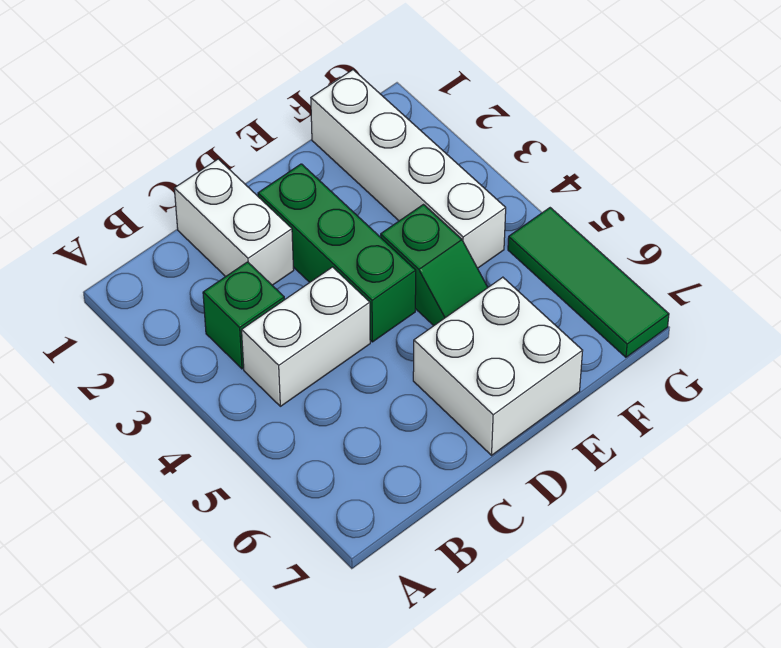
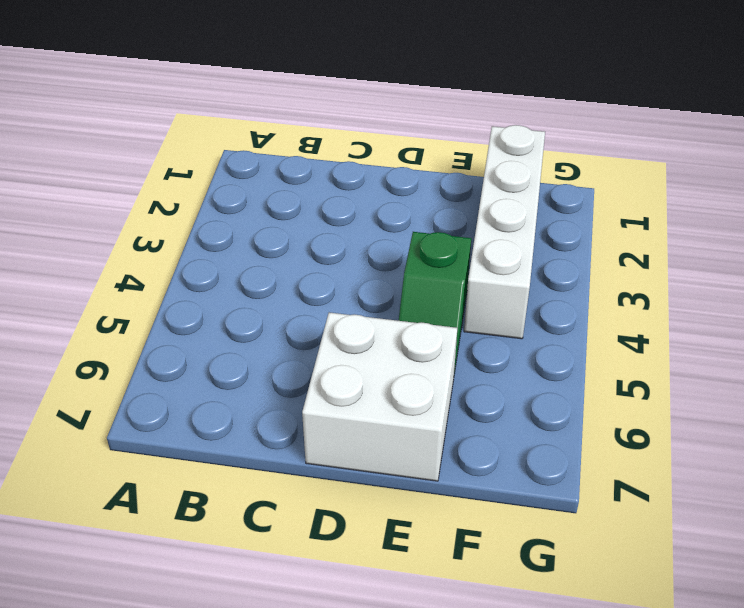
none -> green 1x1 brick [203,262,284,369]
none -> white 1x2 brick [242,267,370,406]

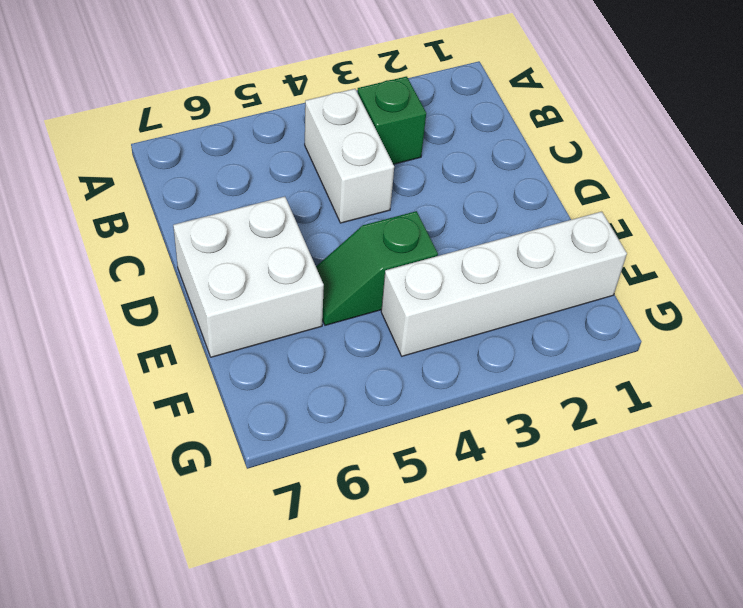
none -> white 1x2 brick [174,159,294,285]
none -> green 1x3 brick [258,164,416,342]

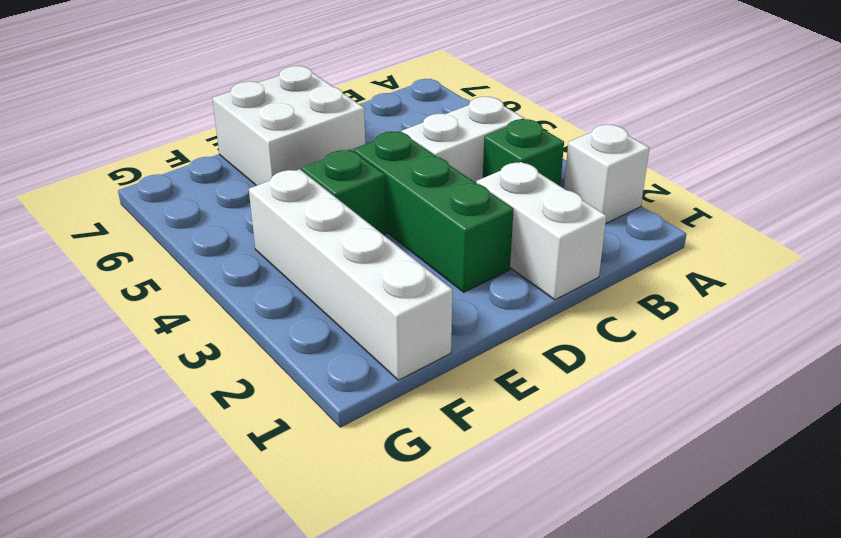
white 1x1 brick [564,125,649,223] -> none
none -> green 1x3 tile [508,208,669,357]

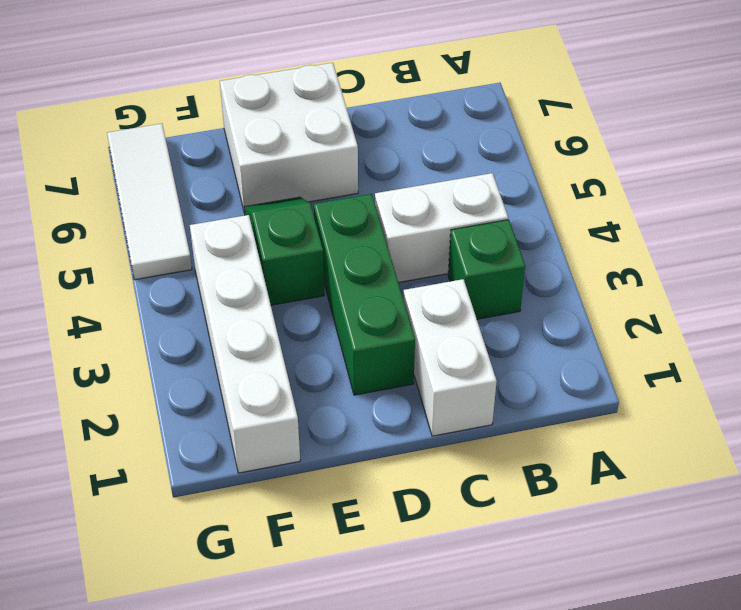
white 1x3 tile [107,124,192,280] -> green 1x3 tile [508,208,669,357]

